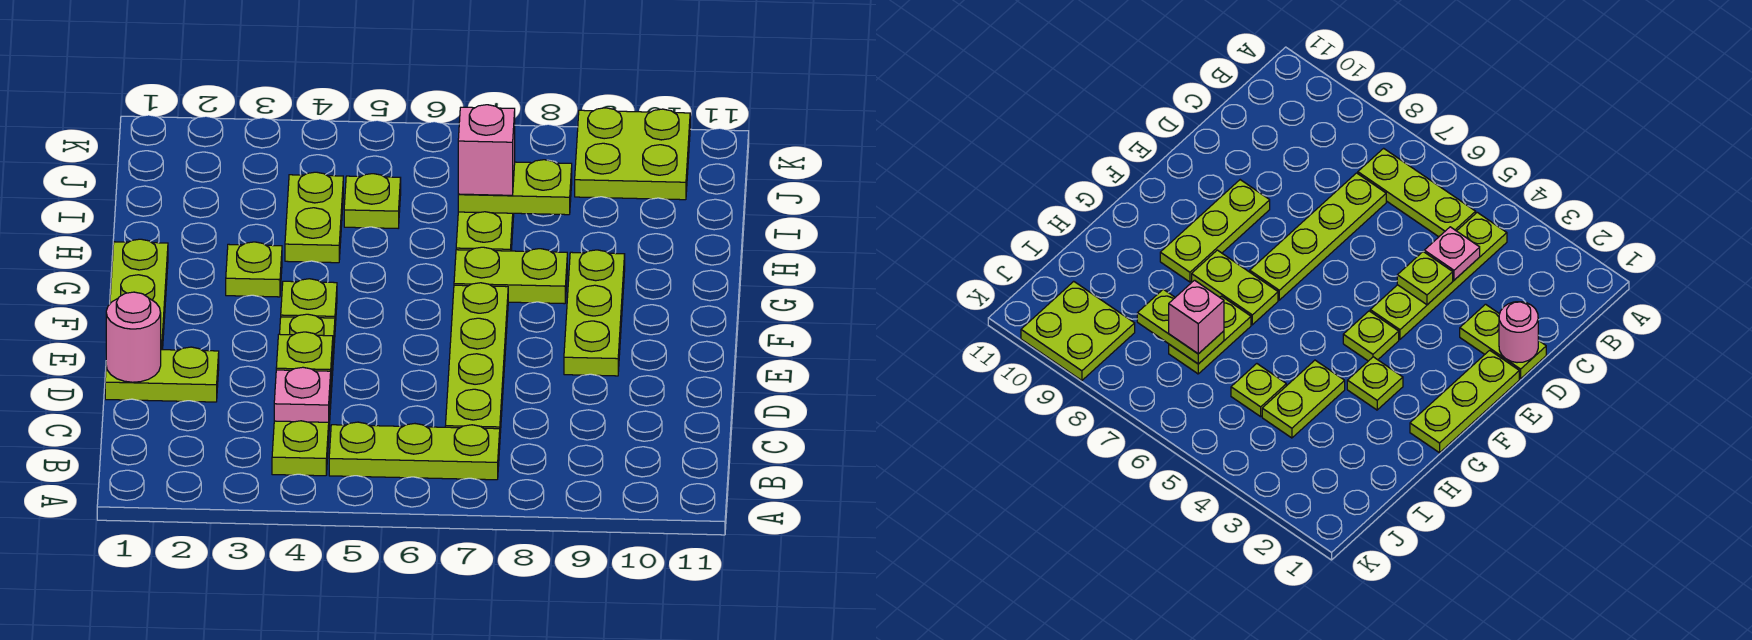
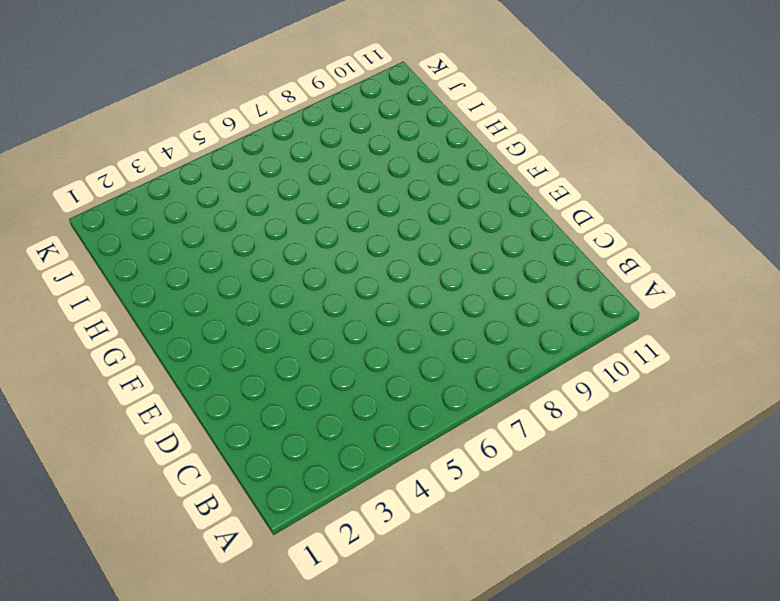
none -> lime 1x4 plate [272,314,335,476]
none -> lime 1x3 plate [329,422,500,480]
none -> lime 1x4 plate [445,283,508,433]

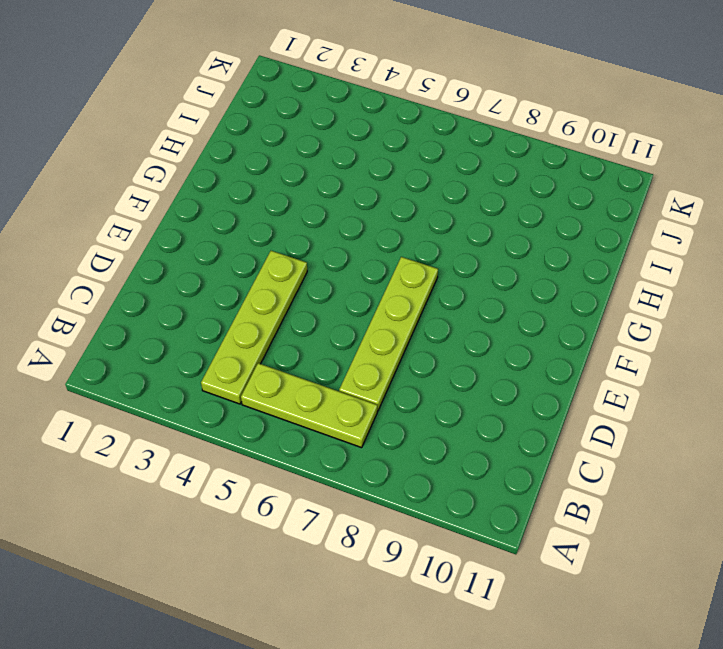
none -> lime 1x2 plate [105,347,219,402]
none -> lime 1x3 plate [110,239,168,350]
none -> lime 1x3 plate [564,250,625,376]

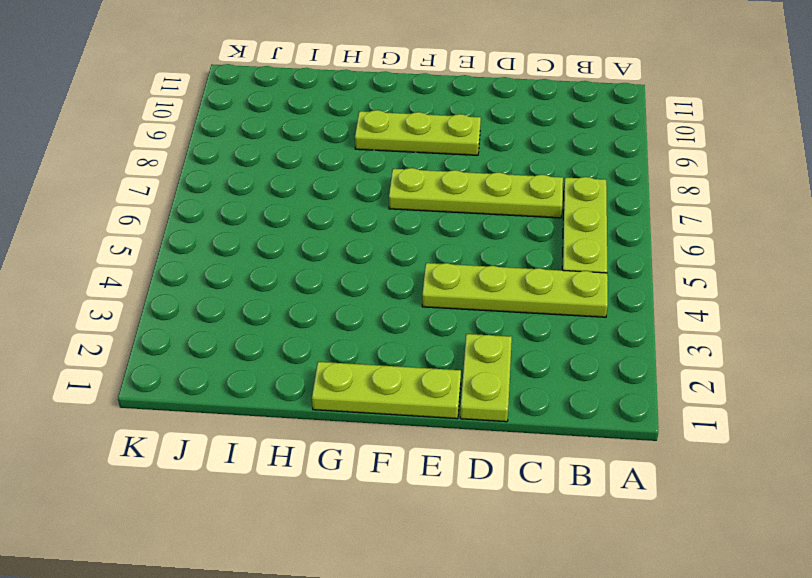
none -> lime 1x1 plate [281,279,337,326]
none -> lime 1x1 plate [226,242,282,297]
none -> lime 1x2 plate [454,247,567,304]

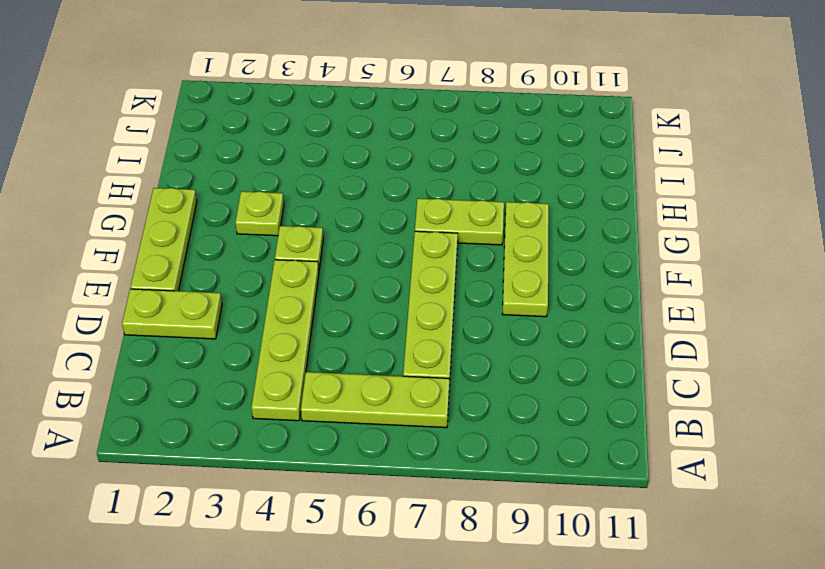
none -> lime 1x2 plate [285,172,343,263]
none -> lime 1x2 plate [456,212,514,251]
none -> lime 1x1 plate [344,174,401,228]

